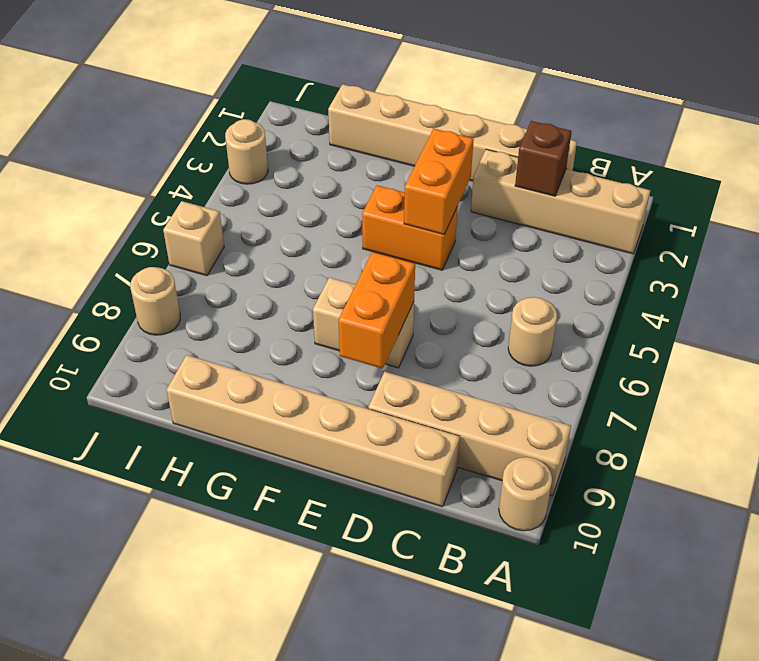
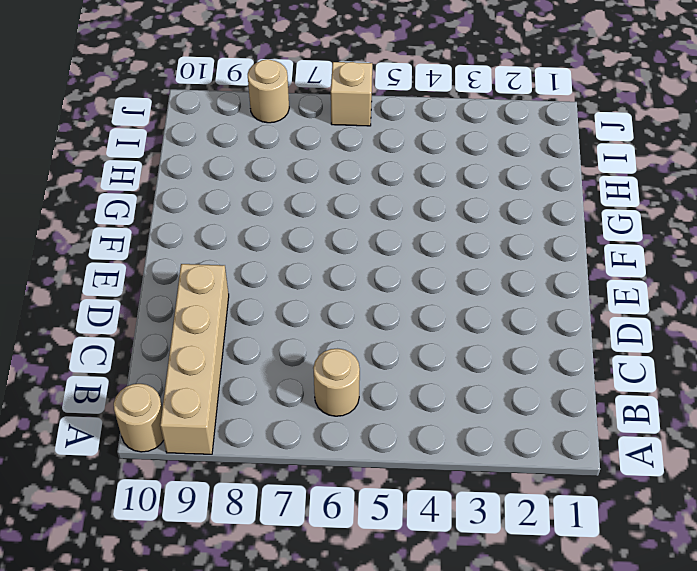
none -> tan 1x4 brick [471,149,651,254]
none -> tan 1x6 brick [328,84,577,181]
none -> tan 1x6 brick [167,355,460,507]

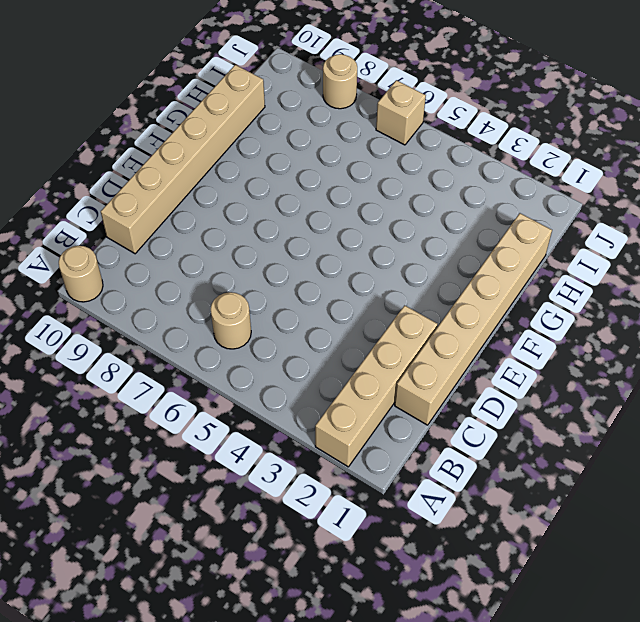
none -> tan 1x4 brick [368,372,571,496]
none -> orange 1x2 brick [362,185,457,270]
none -> tan 1x2 brick [313,277,414,368]

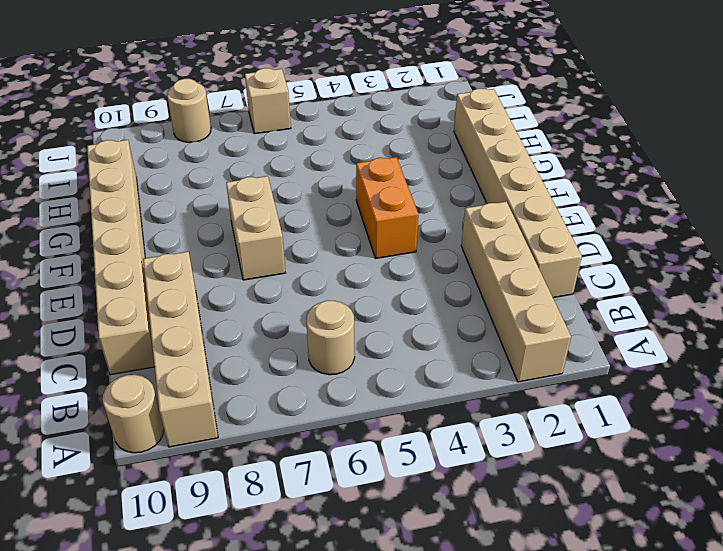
none -> tan 1x1 round brick [225,119,268,184]
none -> brown 1x1 brick [515,121,572,196]
none -> orange 1x2 brick [404,129,474,235]

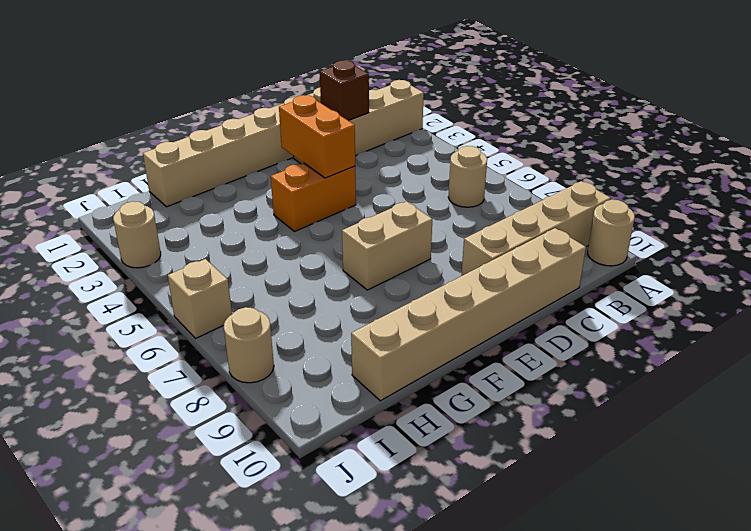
none -> orange 1x2 brick [338,252,415,369]

